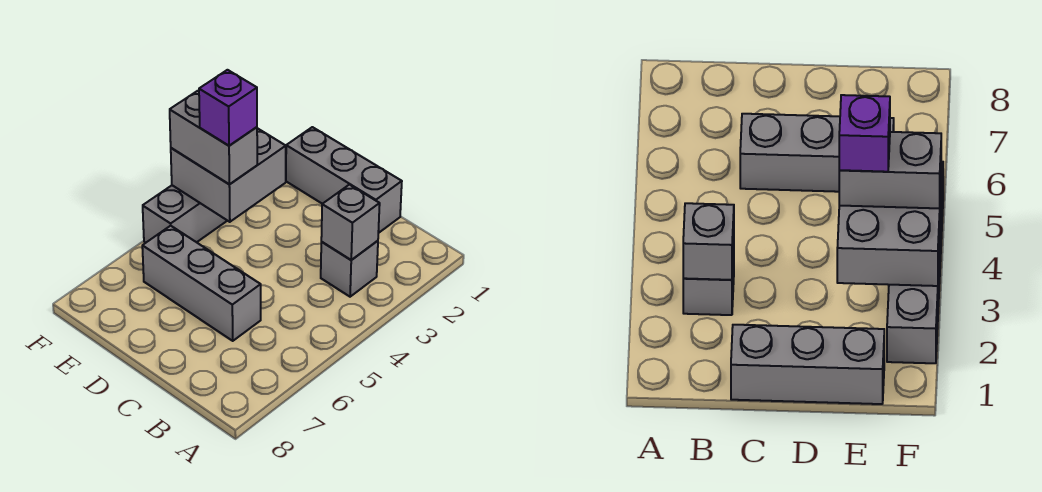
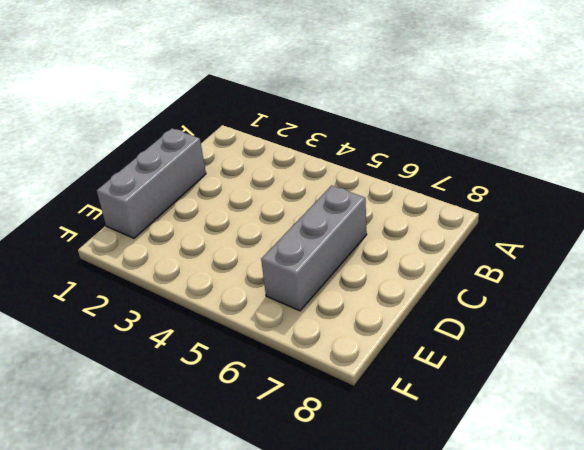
none -> grey 1x1 brick [321,241,378,297]
none -> grey 1x4 brick [143,185,227,243]

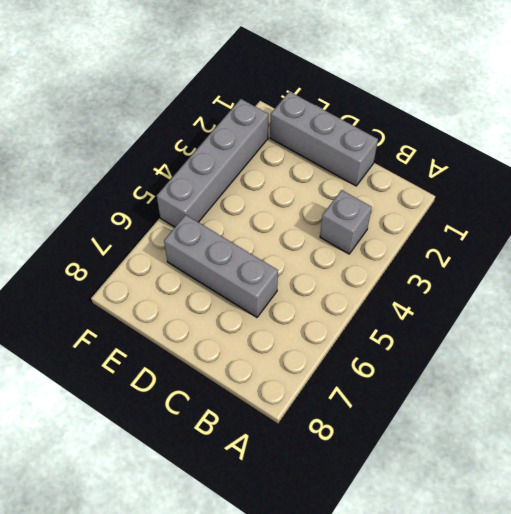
none -> grey 1x1 brick [321,185,380,260]
none -> grey 2x2 brick [171,128,286,222]

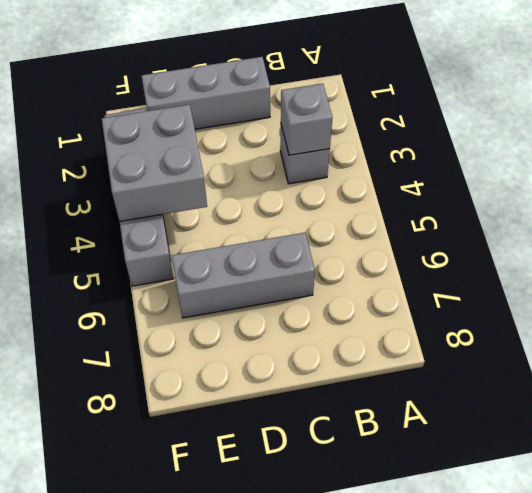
none -> grey 1x2 brick [170,91,257,184]
none -> purple 1x1 brick [199,70,257,146]

